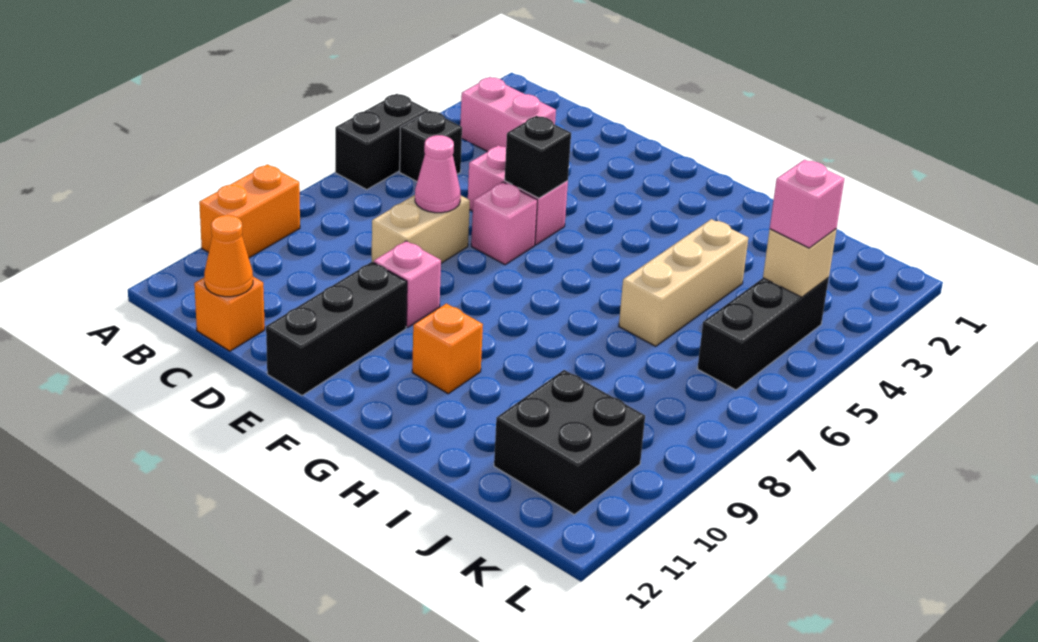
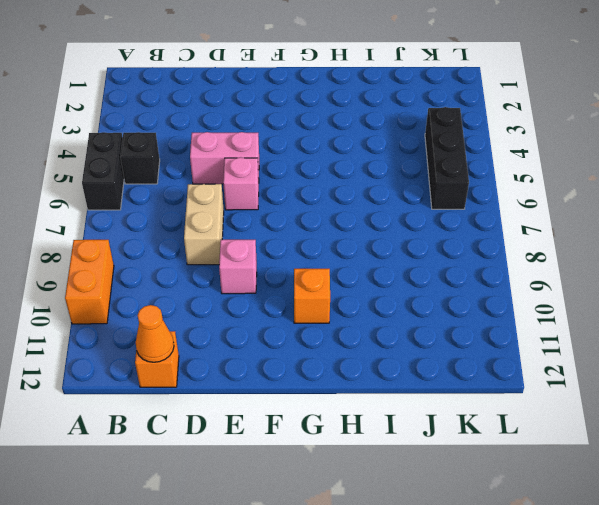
none -> pink 1x2 brick [460,77,556,152]
none -> black 1x3 brick [266,262,407,396]
none -> tan 1x3 brick [619,219,748,346]

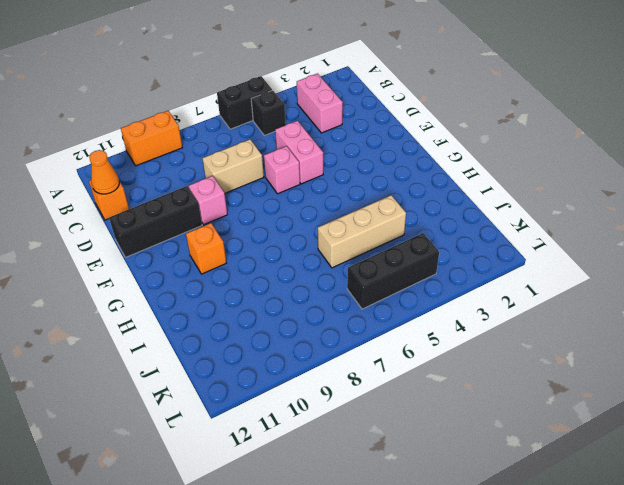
none -> black 2x2 brick [494,370,645,514]
none -> pink 1x1 cone [415,135,461,213]
none -> black 1x1 brick [505,116,571,198]

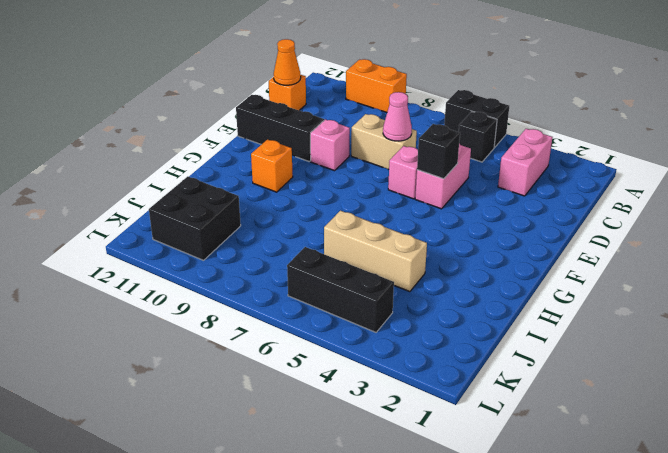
none -> tan 1x1 brick [763,229,836,297]
none -> pink 1x1 brick [770,160,844,248]

